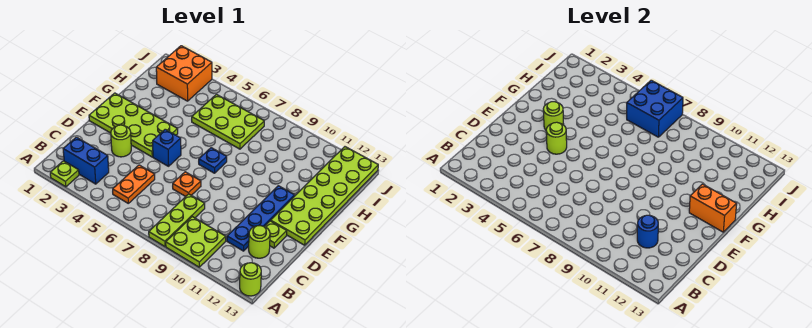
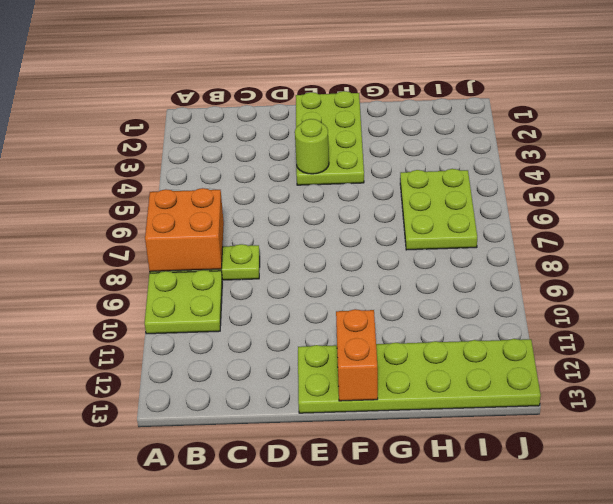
orange 2x2 brick [145,188,224,272] -> orange 2x2 brick moved to [156,46,212,101]
none -> lime 1x1 plate [50,161,79,187]
none -> lime 1x1 round brick [240,263,261,296]
none -> blue 1x2 brick [63,137,109,184]

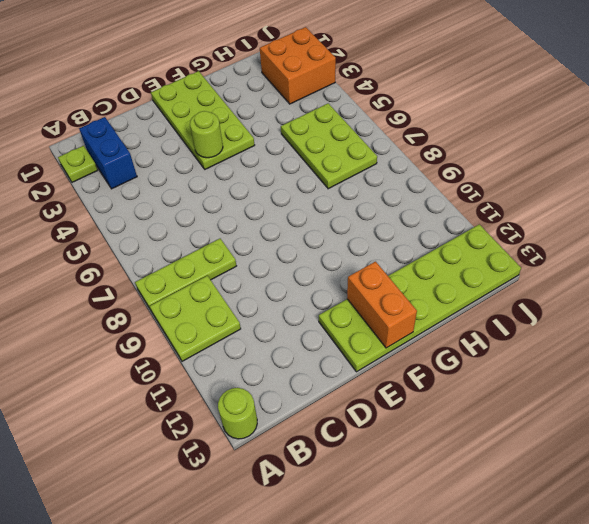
none -> orange 1x2 plate [113,165,155,203]
none -> blue 1x4 plate [227,186,295,251]
none -> lime 1x1 round brick [249,226,270,258]

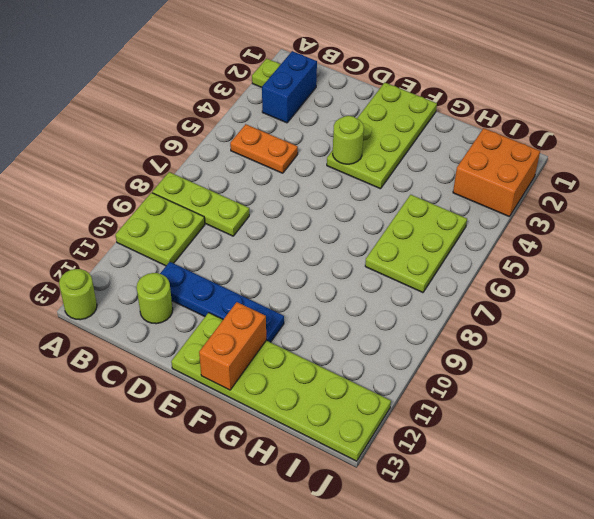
none -> lime 1x1 round brick [111,125,131,157]
none -> orange 1x1 plate [173,172,201,197]
none -> lime 1x1 plate [264,221,287,248]

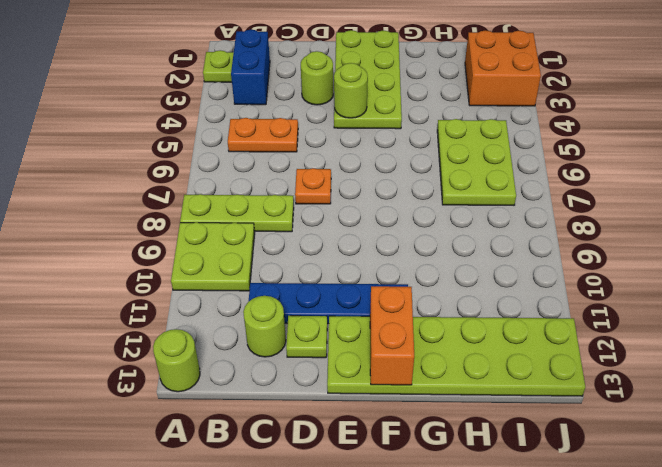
none -> blue 1x1 brick [153,129,181,166]
none -> blue 1x1 plate [199,148,227,173]
none -> blue 1x1 round brick [637,215,658,248]

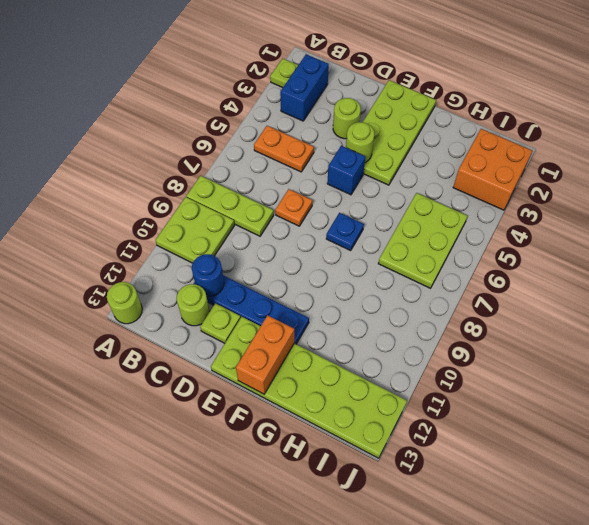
none -> lime 1x1 round brick [543,102,564,130]
none -> blue 2x2 brick [627,80,683,137]

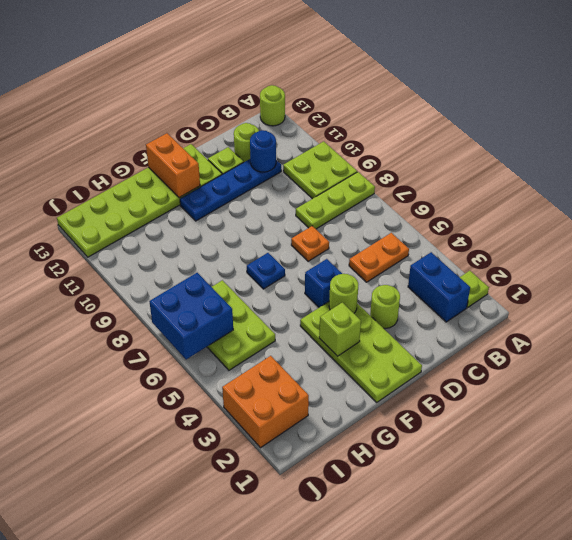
lime 1x1 brick [319,303,361,356] -> lime 1x1 round brick [543,102,564,130]

